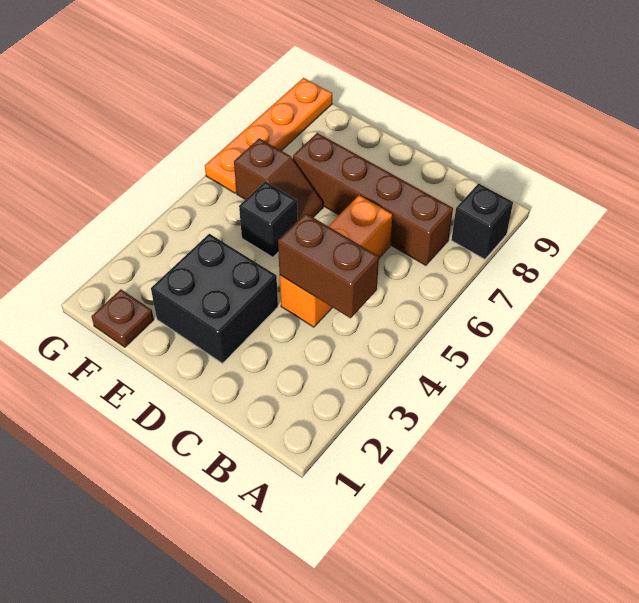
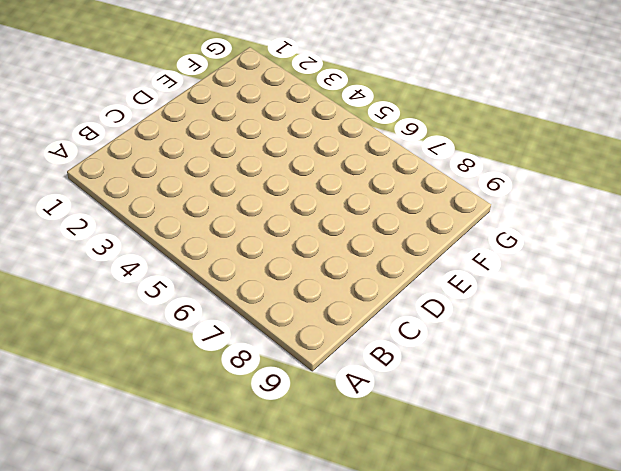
none -> black 1x1 brick [451,183,513,259]
none -> brown 1x4 brick [293,133,453,265]

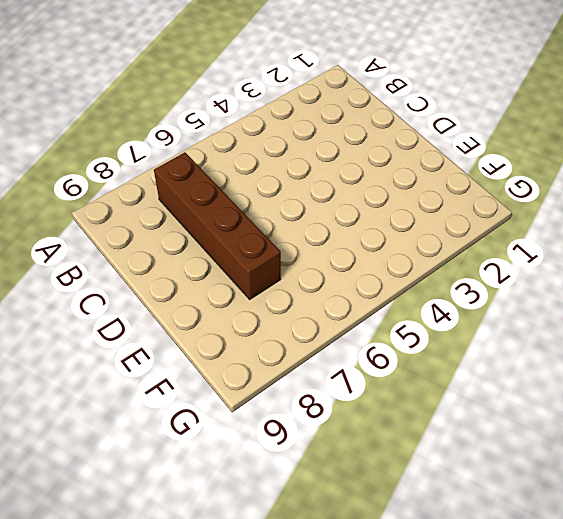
none -> black 1x1 brick [451,183,513,259]
none -> orange 1x3 brick [280,195,393,327]

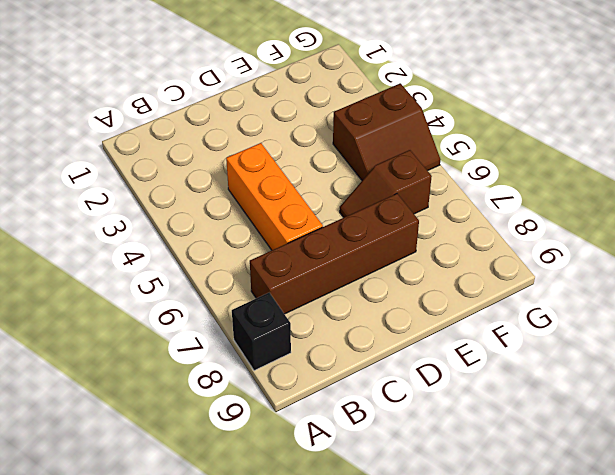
brown 2x2 slope [333,83,440,180] -> none
none -> black 2x2 brick [151,234,278,363]
none -> black 1x1 brick [239,182,298,257]

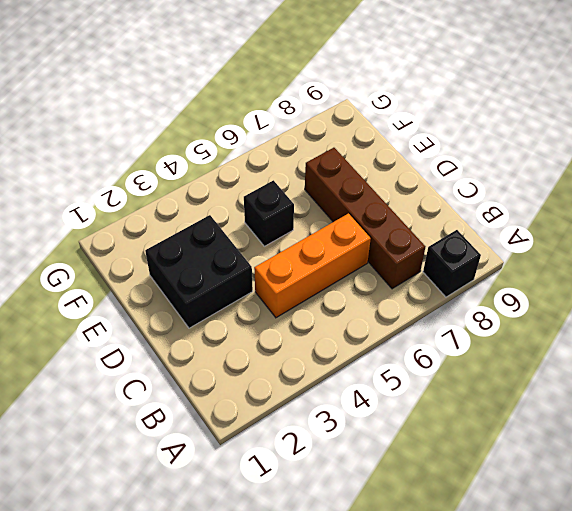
none -> brown 1x2 slope [234,138,323,220]
none -> brown 1x1 plate [92,289,154,347]

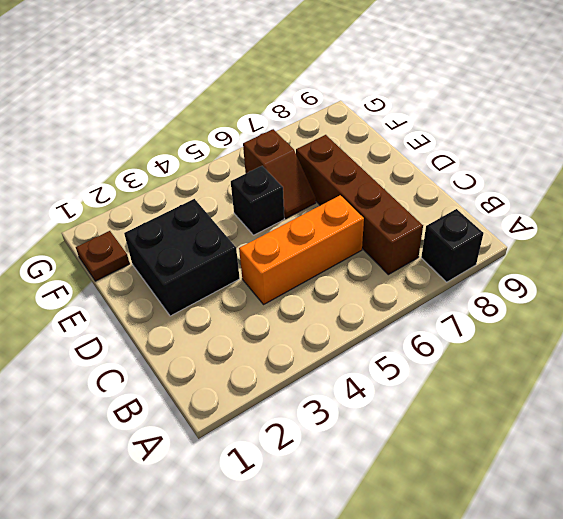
none -> orange 1x4 plate [205,78,332,193]
none -> brown 1x2 brick [278,213,379,318]

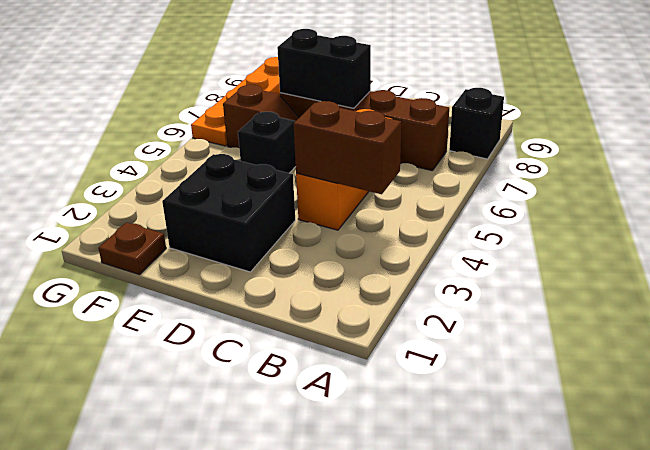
black 1x2 brick [277,29,371,108] -> none

